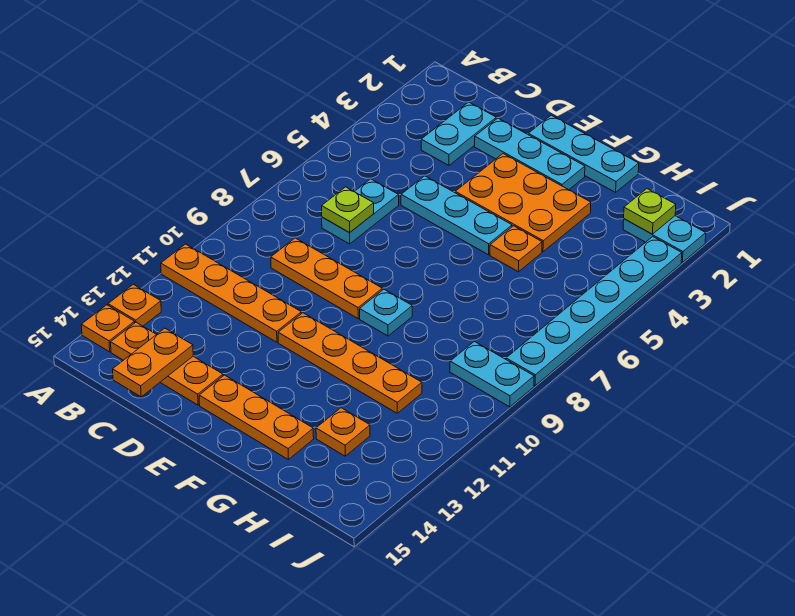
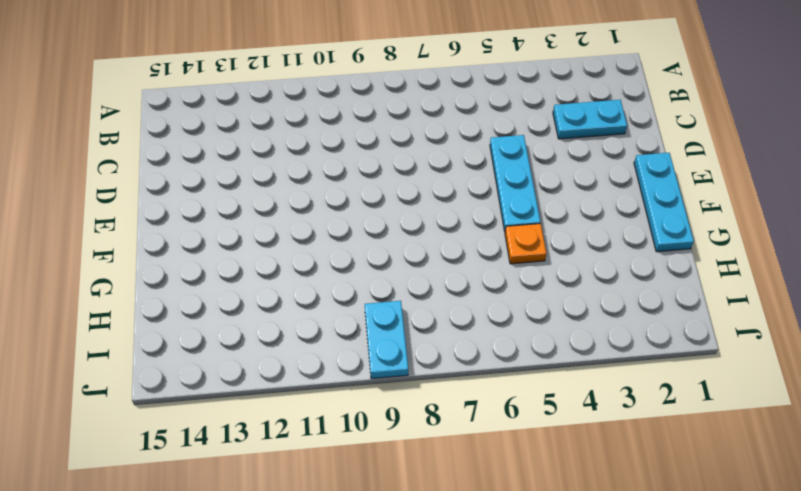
none -> orange 1x4 plate [161,244,301,342]
none -> orange 1x1 plate [108,284,161,326]
none -> orange 1x1 plate [81,305,135,352]

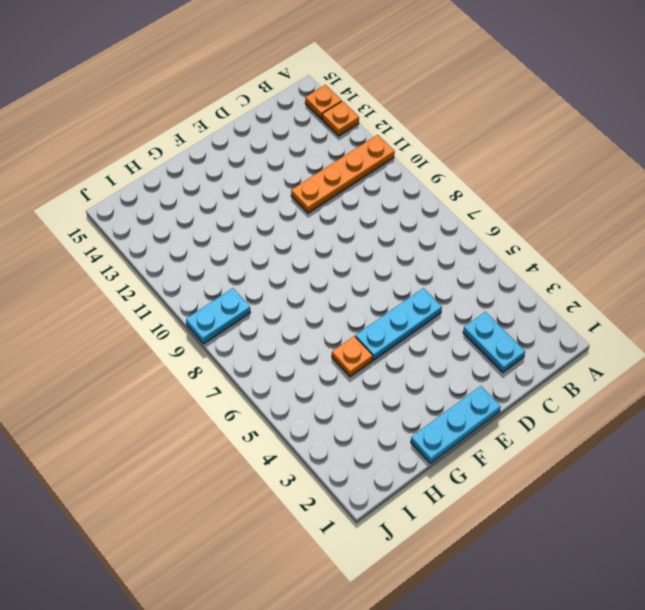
none -> orange 1x3 plate [111,322,223,405]
none -> cyan 1x2 plate [322,179,399,244]
none -> orange 1x3 plate [271,238,382,318]

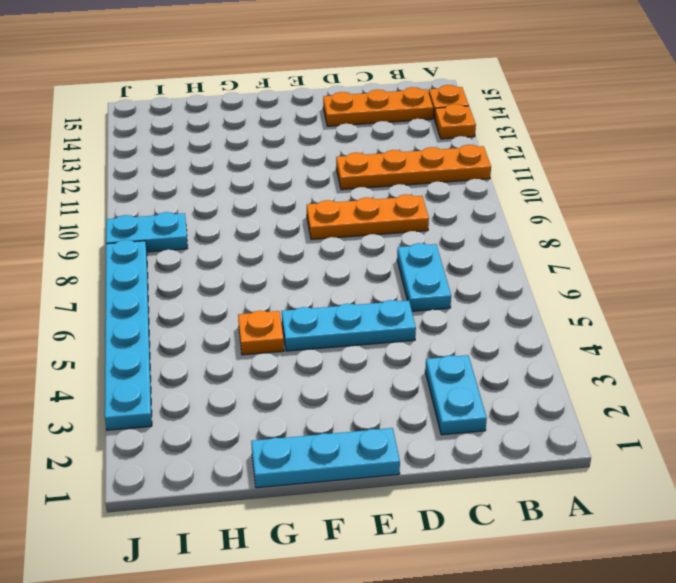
none -> cyan 1x3 plate [475,118,585,190]
none -> orange 2x3 plate [455,154,591,252]
none -> orange 1x4 plate [278,313,422,413]

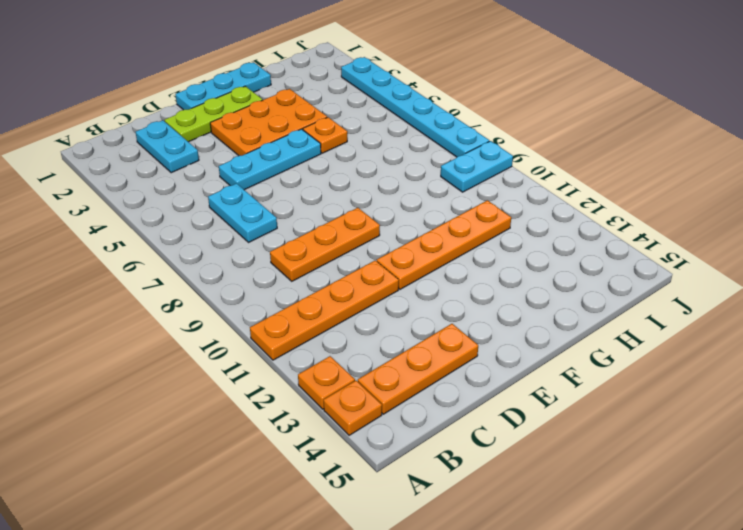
lime 1x3 plate [164,86,263,142] -> cyan 1x3 plate [475,118,585,190]
none -> orange 1x3 plate [199,375,314,459]
none -> cyan 1x1 plate [360,289,412,336]
none -> orange 1x1 plate [316,408,370,456]

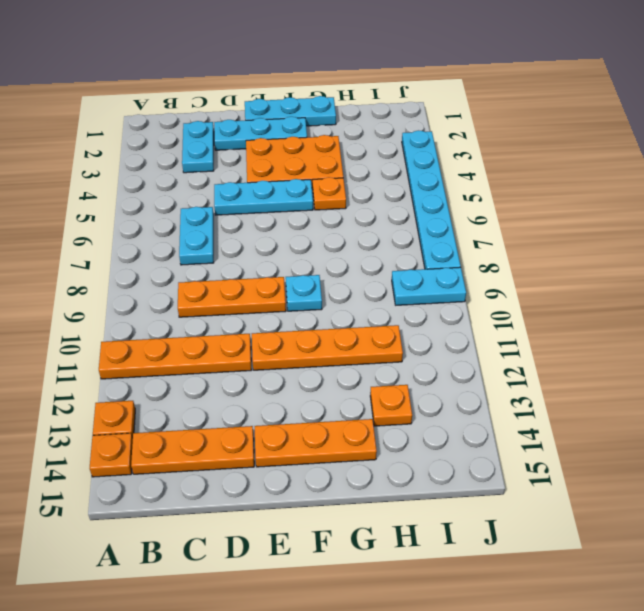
none -> cyan 1x2 plate [623,216,706,262]
none -> lime 1x1 plate [322,187,374,233]
none -> orange 1x2 plate [113,328,193,397]

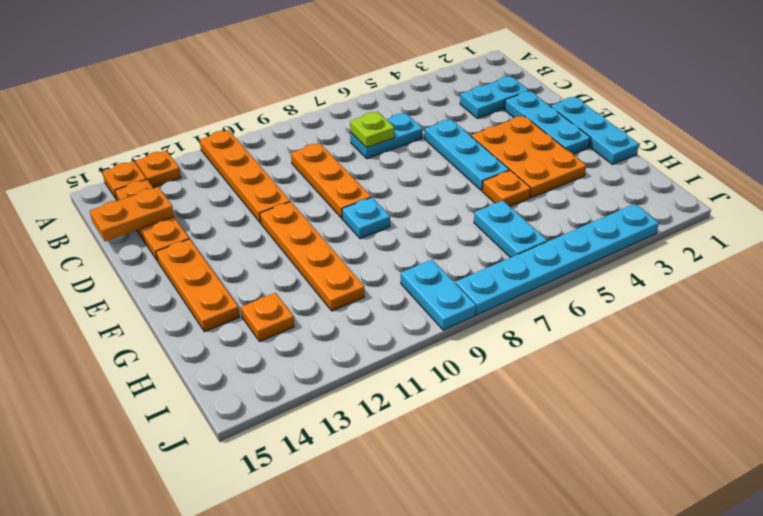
cyan 1x2 plate [474,201,547,258] -> cyan 1x2 plate moved to [623,216,706,262]
none -> lime 1x1 plate [624,189,676,234]

